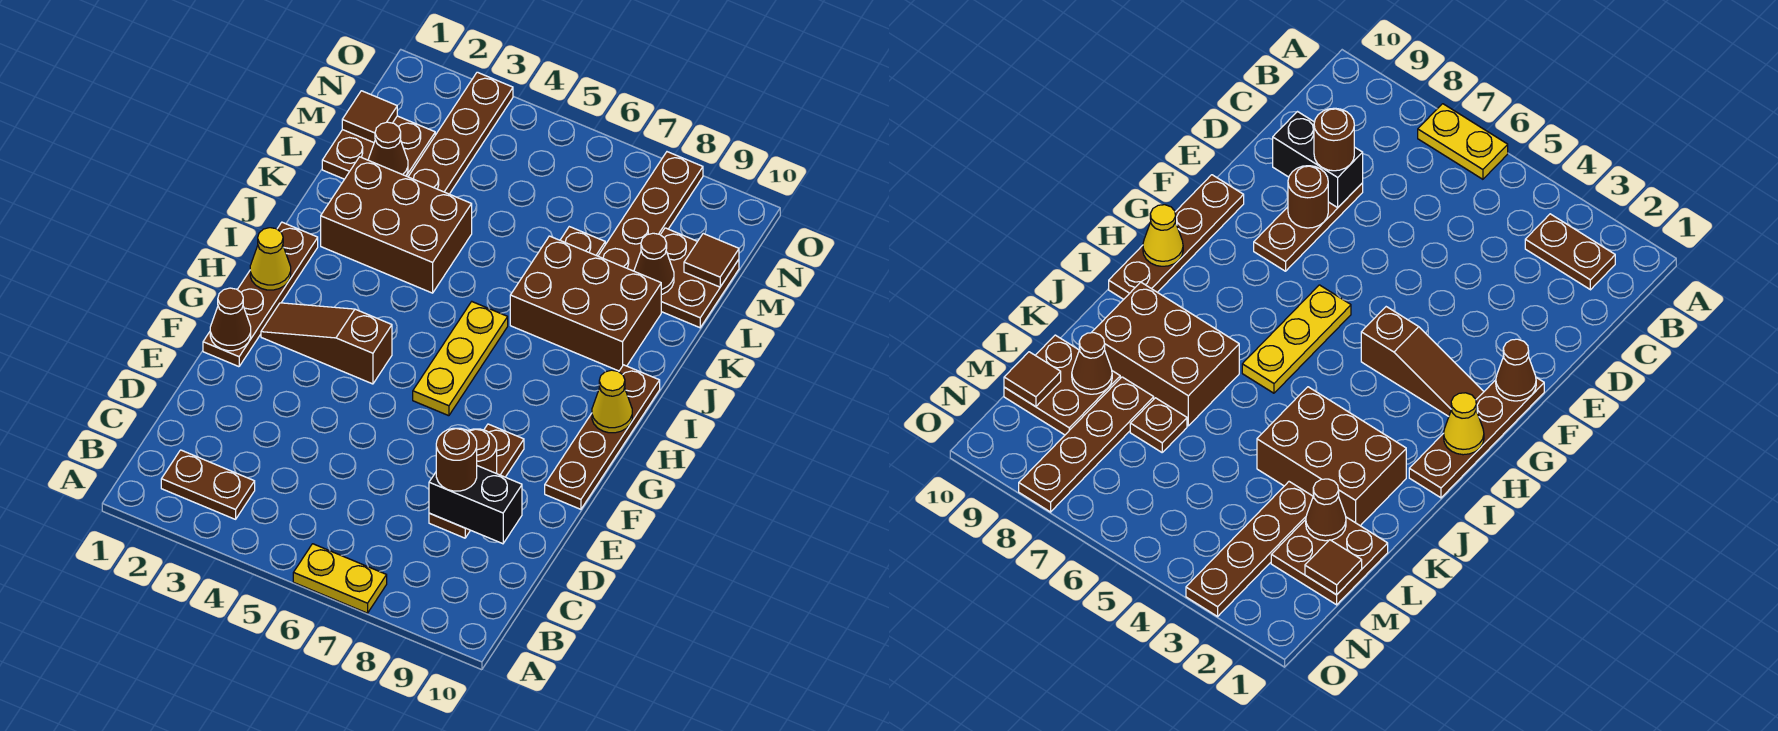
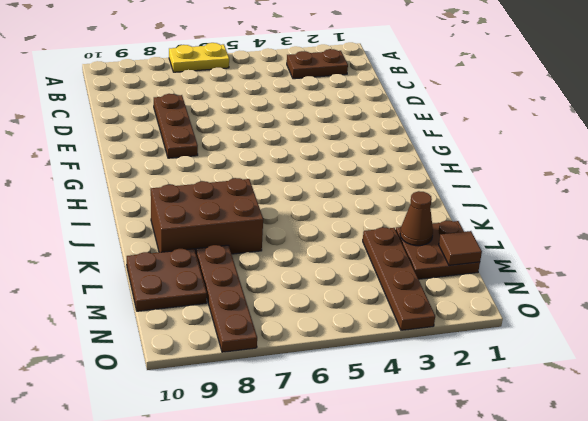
none -> brown 1x4 plate [203,222,318,367]
none -> brown 1x4 plate [545,365,660,509]
none -> brown 1x3 slope [261,303,392,384]

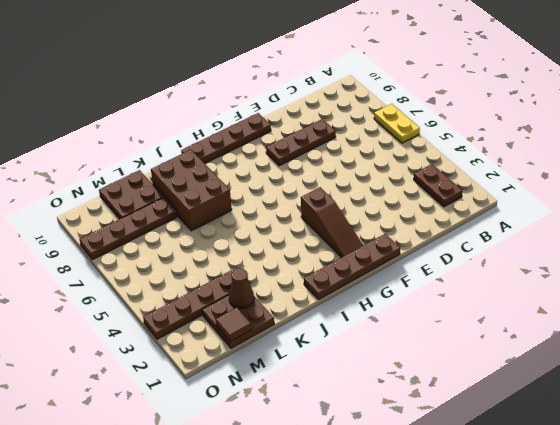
none -> yellow 1x3 plate [413,302,508,416]
none -> brown 2x3 brick [321,157,472,293]
none -> brown 1x1 plate [560,227,605,256]

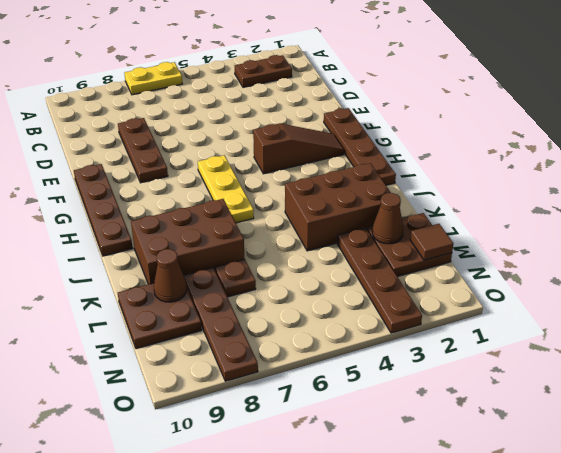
none -> black 1x2 brick [429,466,522,544]
none -> brown 1x1 round brick [468,429,497,474]
none -> brown 1x1 cone [210,288,251,351]

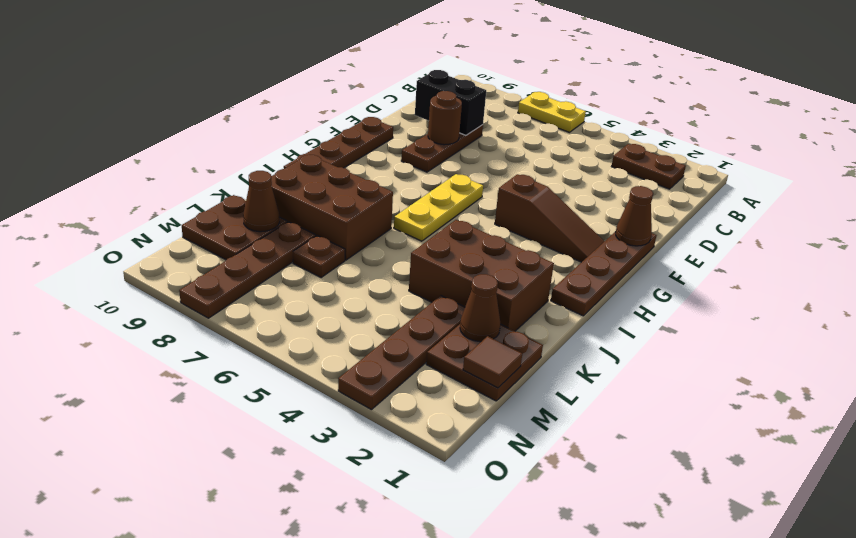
none -> yellow 1x1 cone [250,228,291,290]
none -> yellow 1x1 cone [592,370,632,433]
none -> brown 1x1 tile [684,234,739,287]

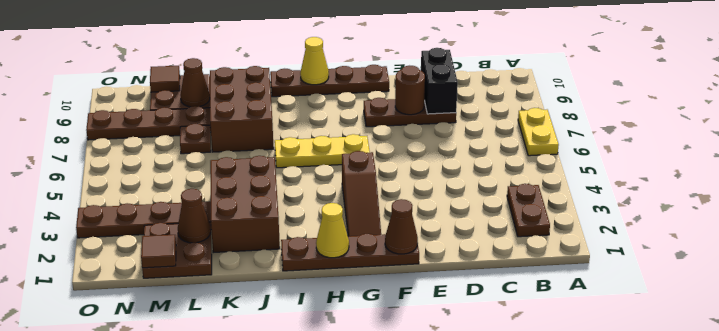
none -> brown 1x1 round brick [436,428,477,491]

